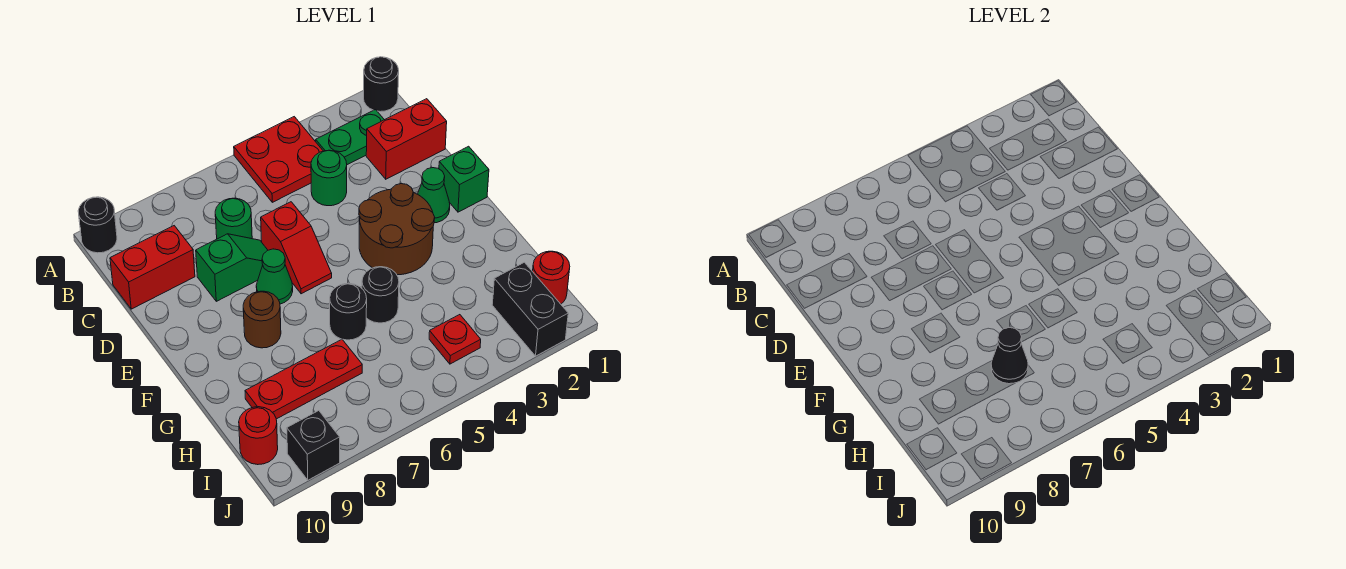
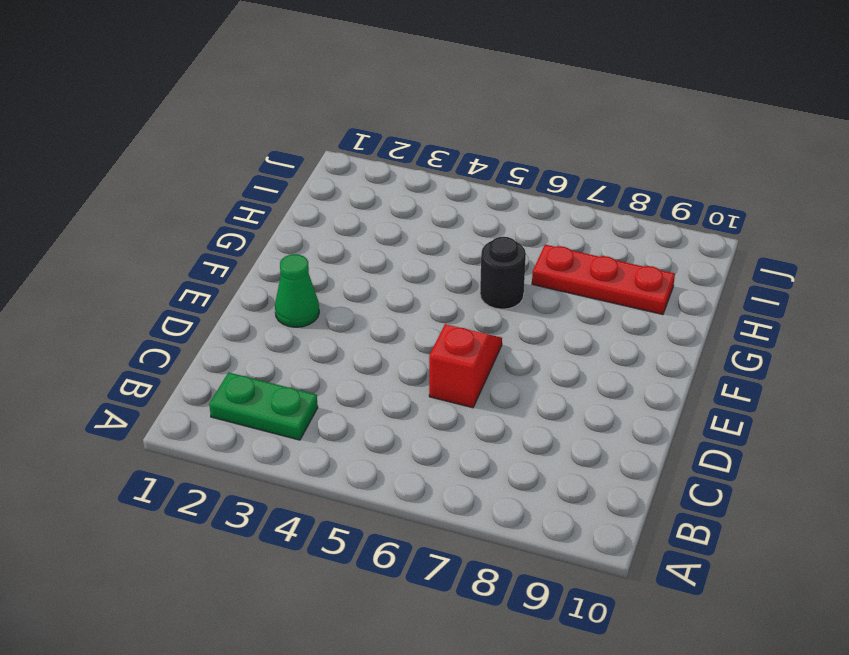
none -> black 1x1 round brick [364,57,399,112]
none -> red 2x2 plate [234,117,323,202]
none -> black 1x1 round brick [78,197,117,253]

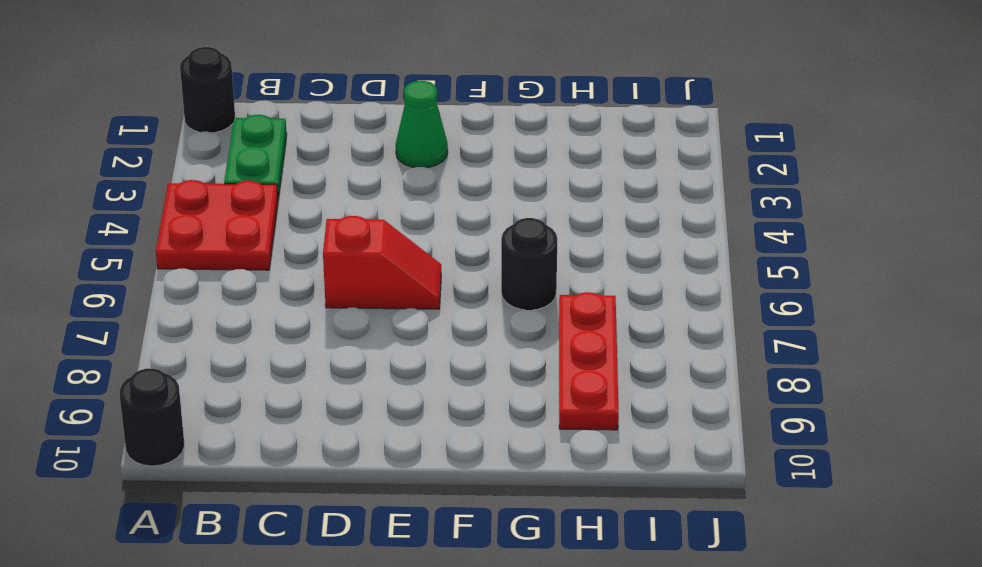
none -> red 1x2 brick [366,99,447,179]
none -> green 1x1 round brick [311,150,347,206]
none -> green 1x1 round brick [215,198,252,239]

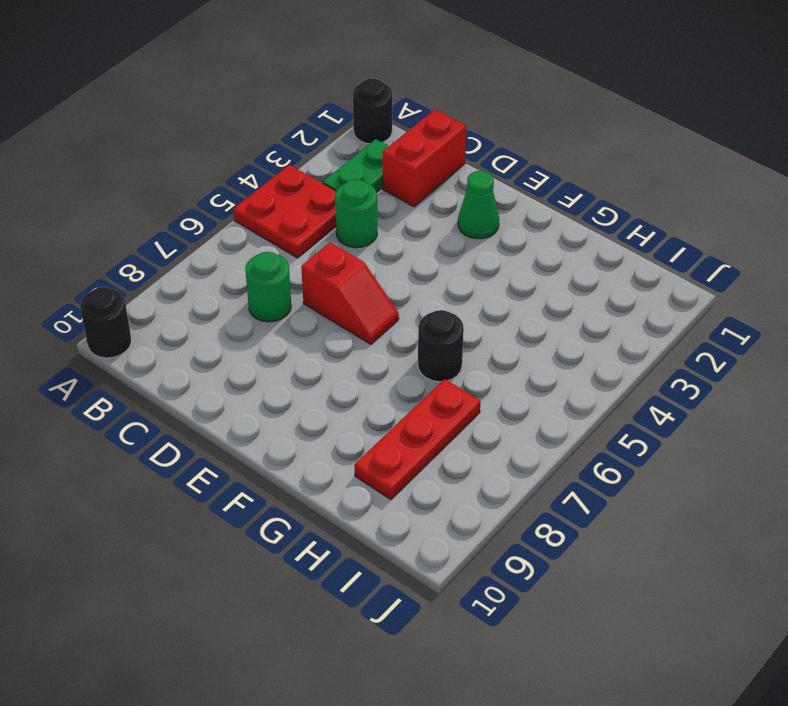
none -> red 1x2 brick [110,226,195,309]
none -> green 1x2 slope [196,234,268,301]
none -> green 1x1 brick [439,146,489,212]

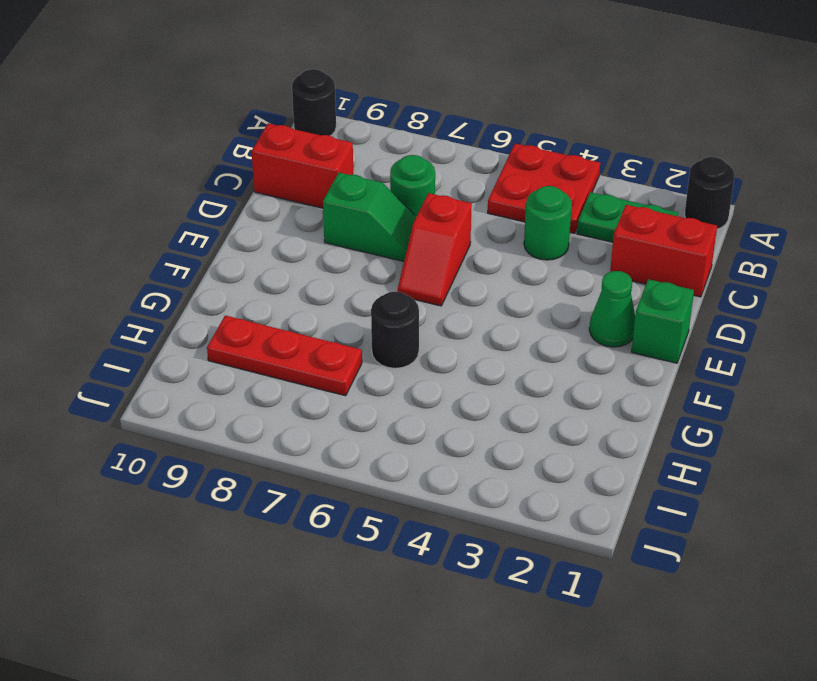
none -> brown 2x2 round brick [359,184,435,275]
none -> green 1x1 cone [256,249,293,304]
none -> brown 1x1 round brick [243,291,281,348]

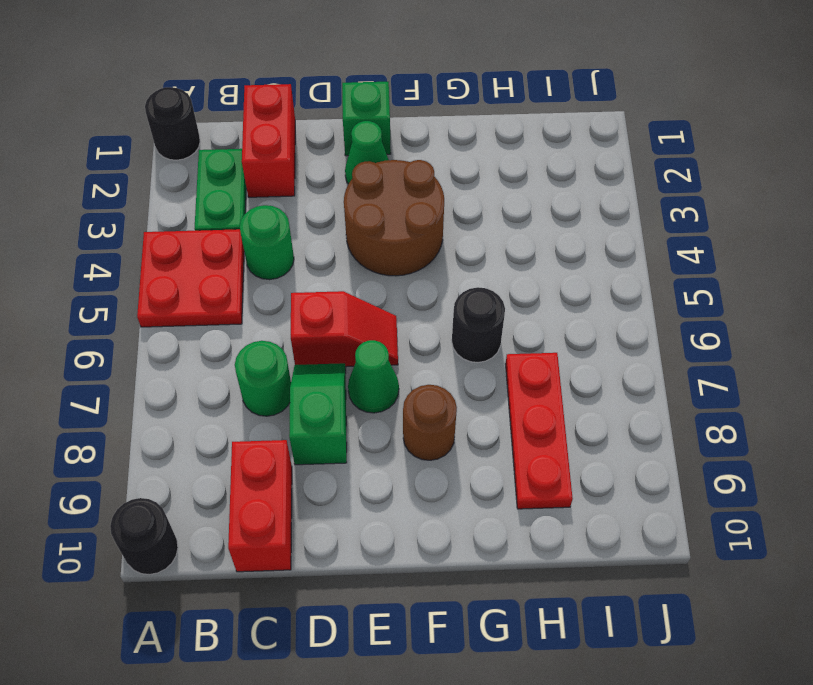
none -> black 1x1 round brick [362,267,399,323]
none -> red 1x1 round brick [533,251,570,304]
none -> black 1x2 brick [492,262,568,356]

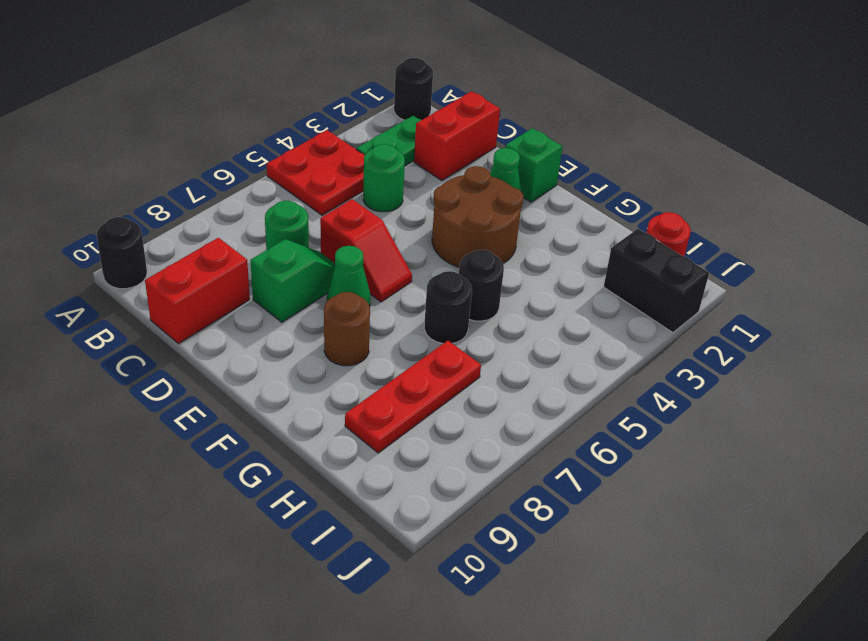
none -> red 1x1 plate [429,315,481,364]
none -> red 1x1 round brick [239,407,278,465]
none -> black 1x1 brick [287,411,340,480]

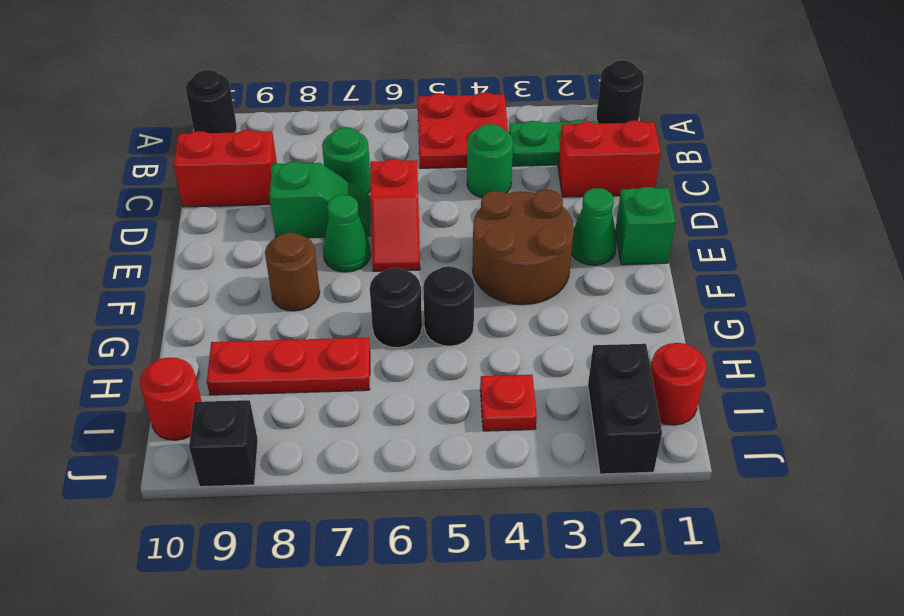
none -> black 1x1 cone [991,328,1028,384]

